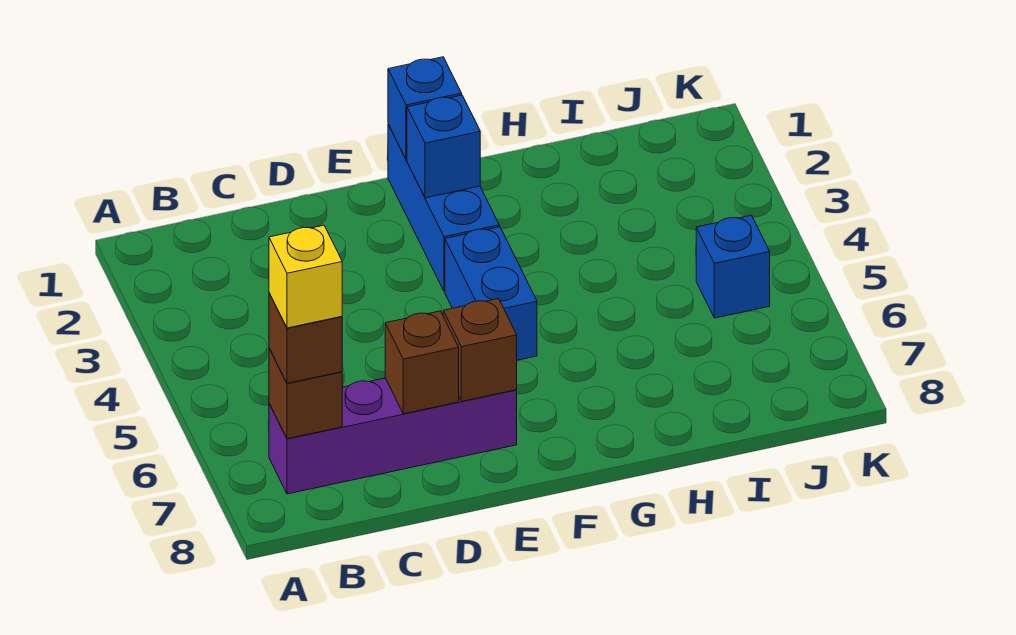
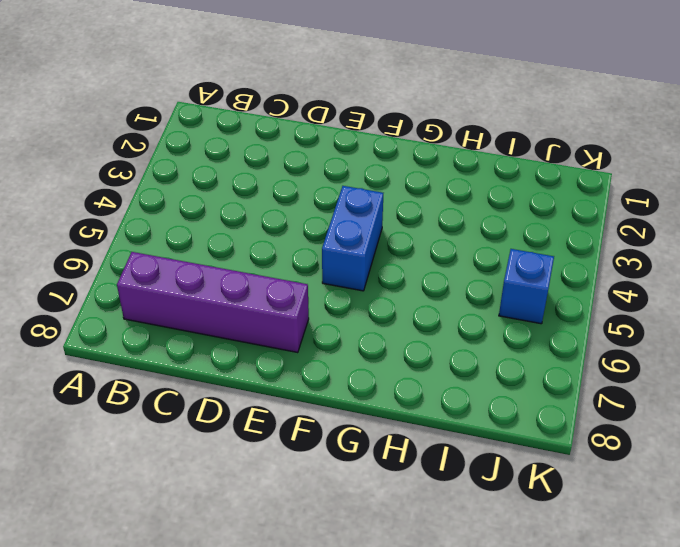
none -> blue 1x3 brick [388,124,499,291]
none -> brown 1x1 brick [269,348,342,439]

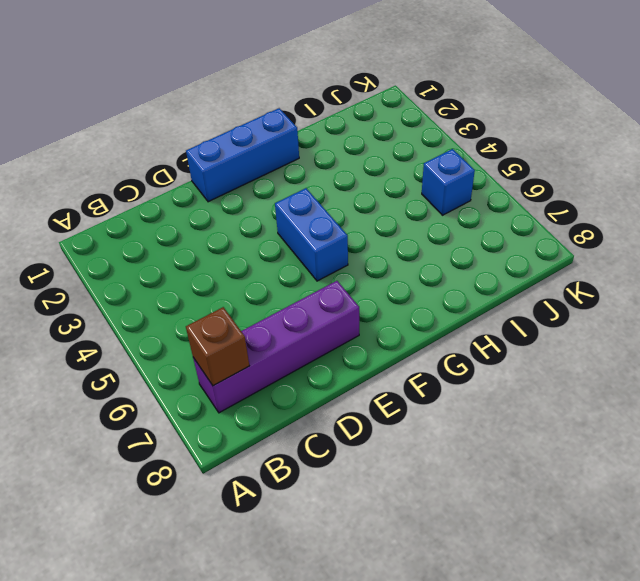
blue 1x3 brick [186,108,299,202] -> blue 1x3 brick turned to [388,124,499,291]
none -> brown 1x1 brick [385,311,459,414]
none -> brown 1x1 brick [443,299,517,401]

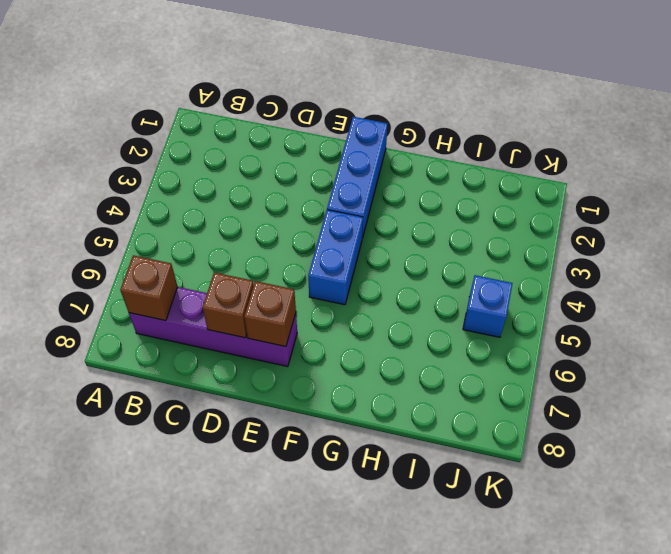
none -> blue 1x1 brick [388,57,462,160]
none -> blue 1x1 brick [407,95,480,198]

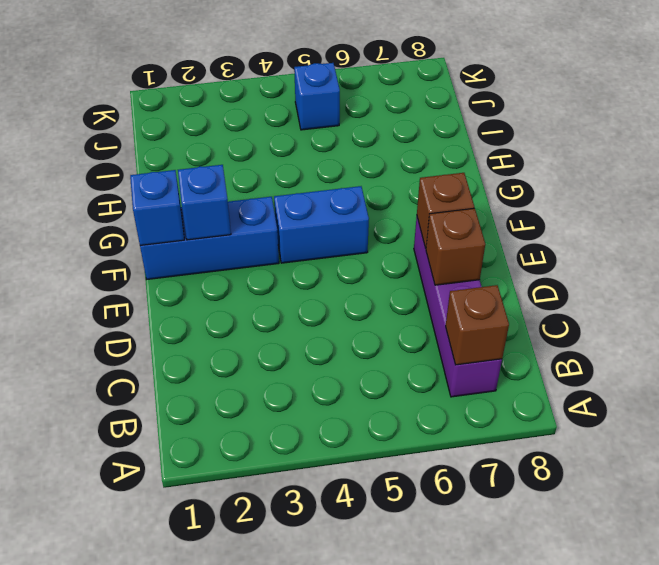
none -> brown 1x1 brick [269,293,342,383]
none -> yellow 1x1 brick [269,225,342,328]

